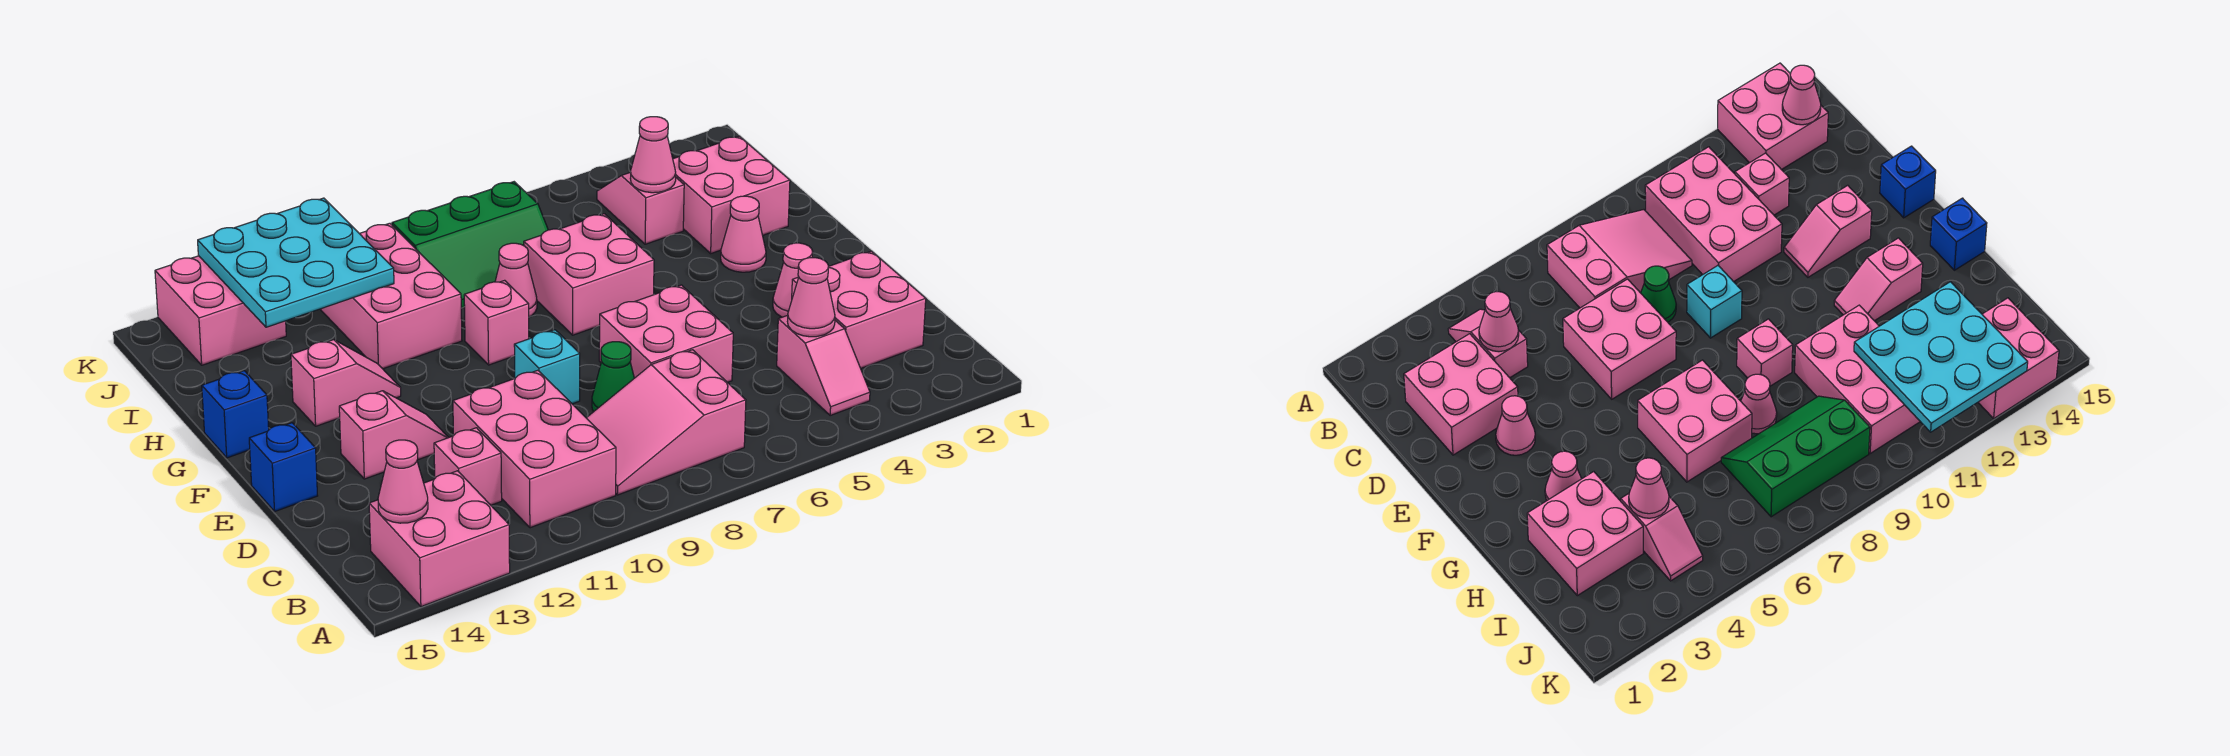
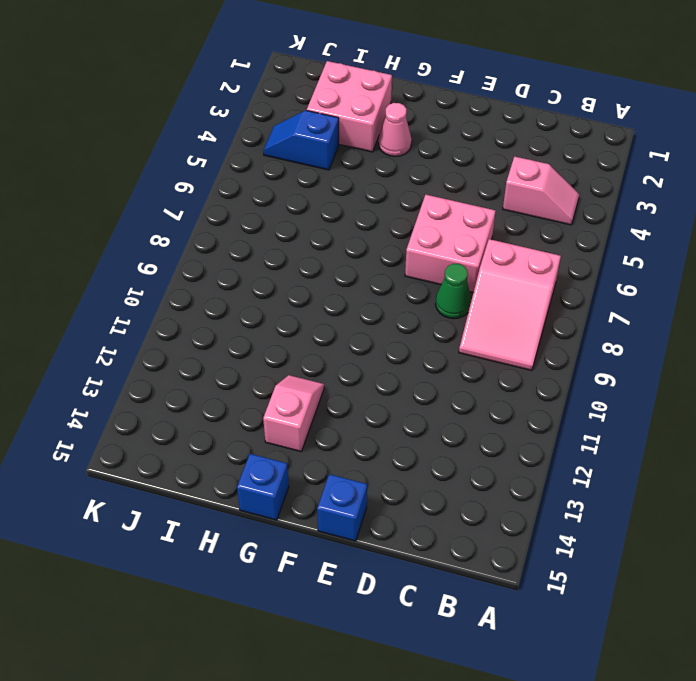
blue 1x2 slope [263,110,339,170] -> pink 1x2 slope [597,172,684,244]
none -> pink 2x2 brick [369,471,510,607]
none -> pink 2x3 brick [453,370,616,528]
none -> pink 2x2 brick [792,251,926,368]

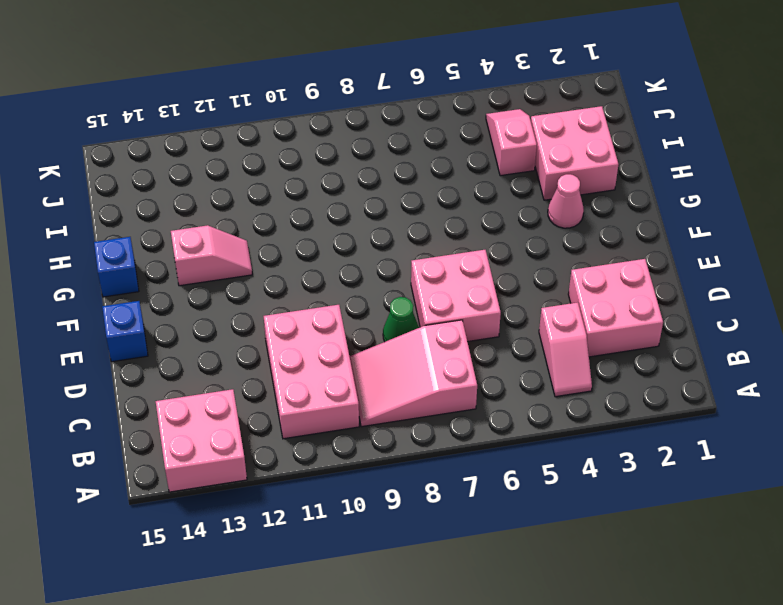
none -> pink 1x1 brick [434,428,502,505]
none -> pink 1x1 cone [773,243,813,317]
none -> cyan 1x1 brick [514,330,580,404]

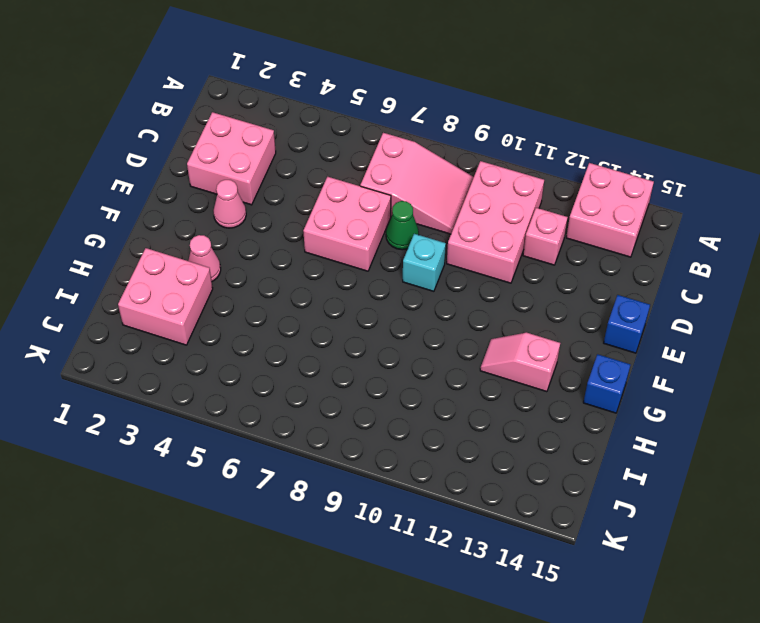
none -> pink 1x2 slope [777,315,870,415]
none -> pink 1x2 slope [339,391,449,479]
none -> pink 2x2 brick [524,214,654,335]

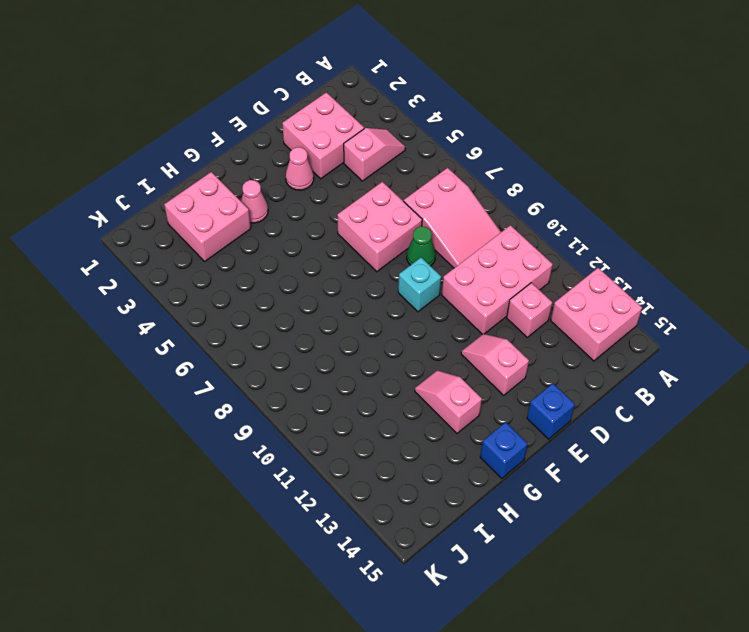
none -> pink 2x2 brick [524,214,654,335]
none -> pink 1x1 brick [464,280,529,365]
none -> pink 1x1 cone [495,243,537,317]

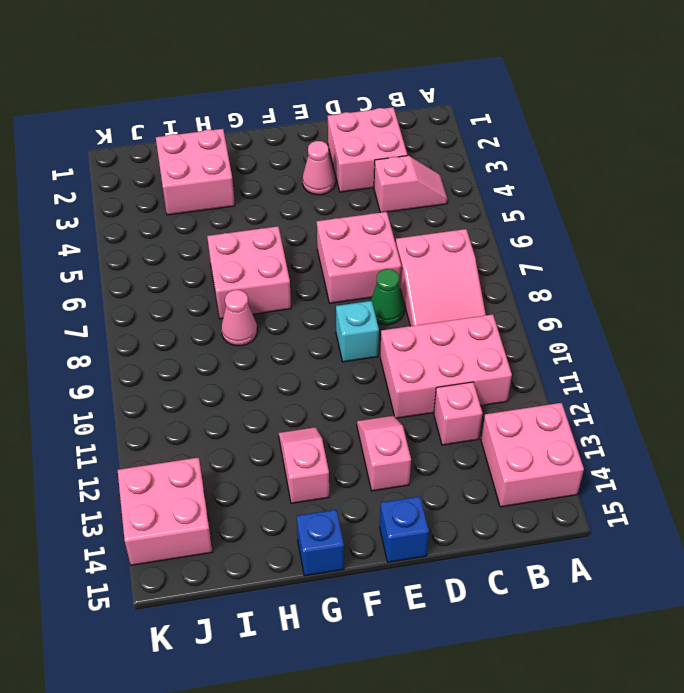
none -> pink 1x1 cone [721,196,766,272]
none -> pink 1x1 brick [464,280,529,365]
none -> pink 2x3 brick [320,223,462,369]

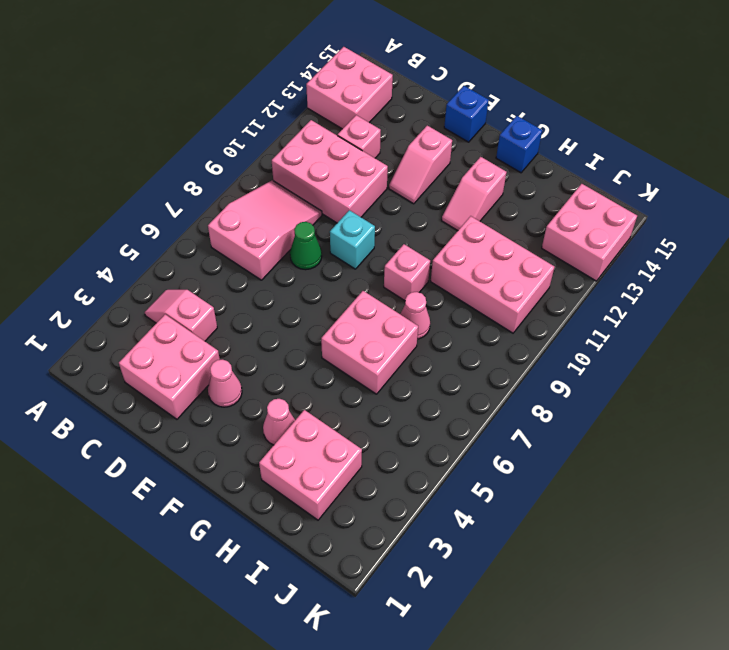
none -> pink 2x2 brick [599,285,733,382]
none -> pink 1x2 slope [597,172,684,244]
none -> green 2x3 slope [392,182,548,308]

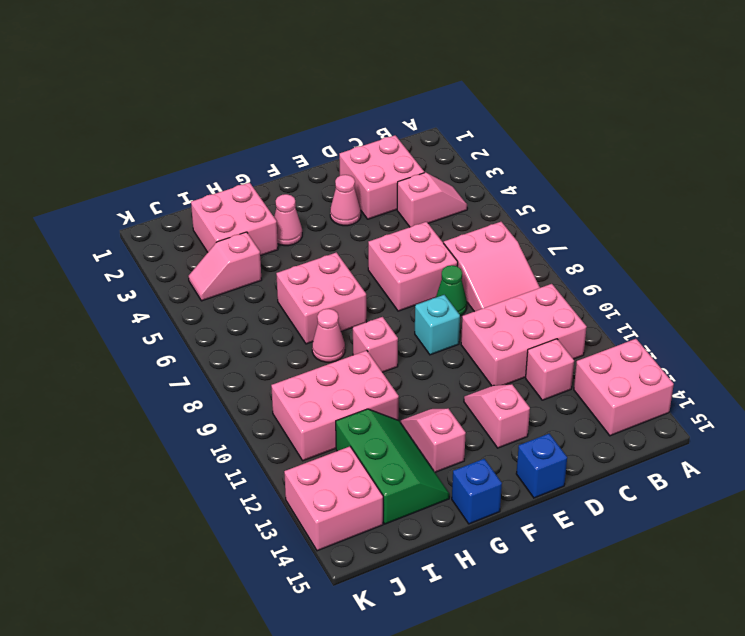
green 2x3 slope [336,409,450,524] -> green 2x3 slope moved to [392,182,548,308]
none -> pink 1x1 cone [378,440,428,523]
none -> pink 1x1 cone [788,258,835,337]
none -> pink 1x1 cone [630,117,676,193]

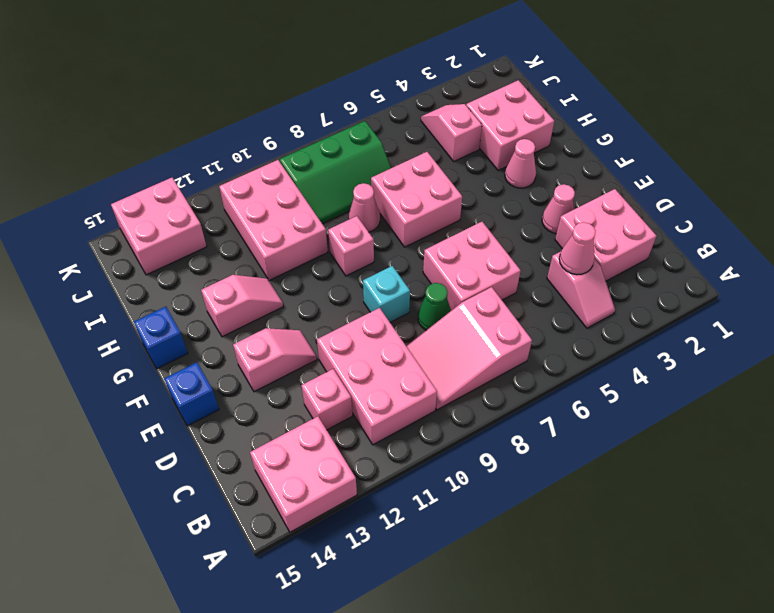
none -> pink 1x1 cone [378,440,428,523]
none -> pink 1x1 cone [630,117,676,193]
none -> cyan 3x3 plate [198,198,394,327]

